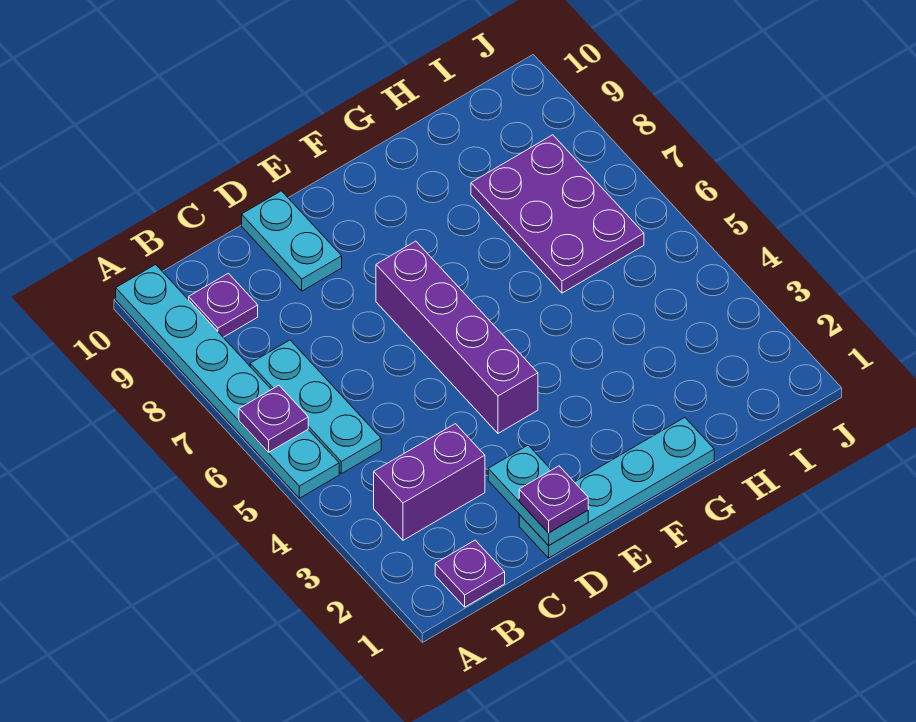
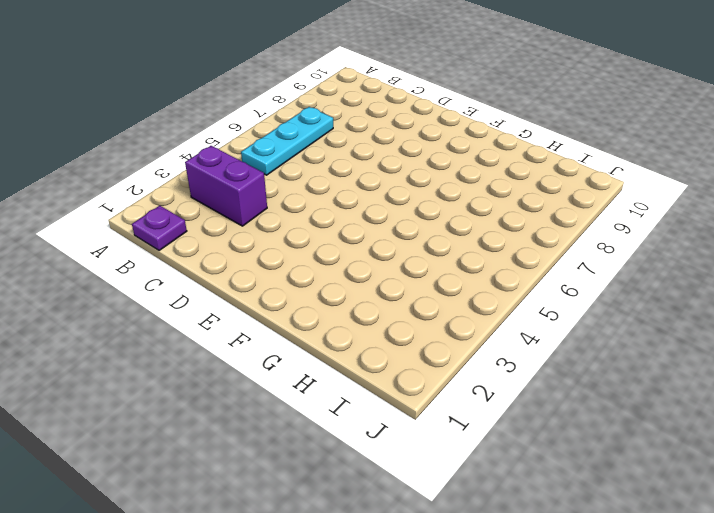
none -> cyan 1x6 plate [116,265,339,498]
none -> purple 1x1 plate [189,273,258,337]
none -> cyan 1x4 plate [519,418,714,558]

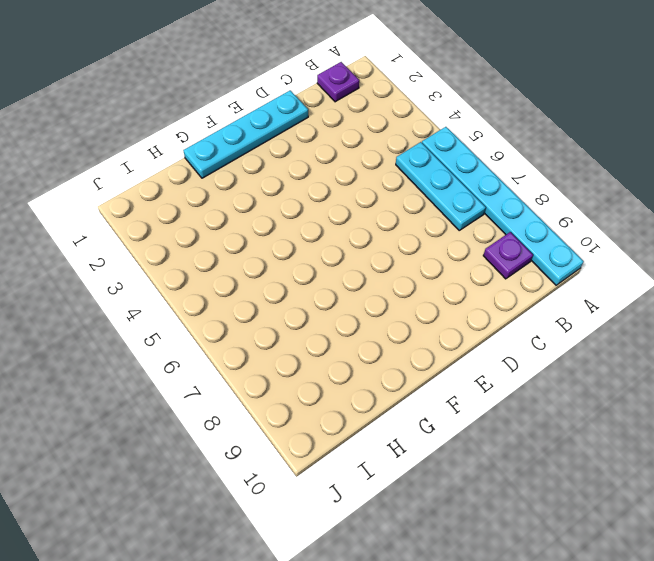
none -> purple 1x2 brick [374,424,485,540]
none -> cyan 1x2 plate [242,191,342,291]
none -> purple 1x4 brick [376,241,538,433]

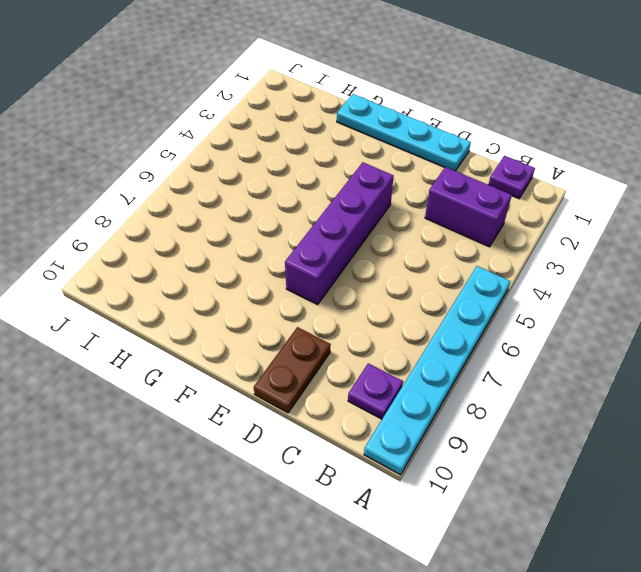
brown 1x2 plate [254,327,331,413] -> cyan 1x2 plate [242,191,342,291]
none -> cyan 1x3 plate [250,340,381,474]
none -> purple 2x3 plate [471,135,644,293]
none -> purple 1x1 plate [239,385,308,452]

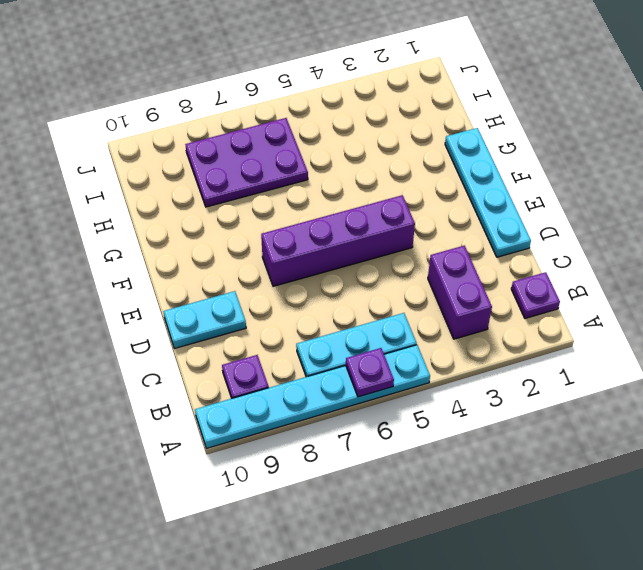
none -> cyan 1x2 plate [488,445,588,546]
none -> purple 1x1 plate [519,466,588,533]

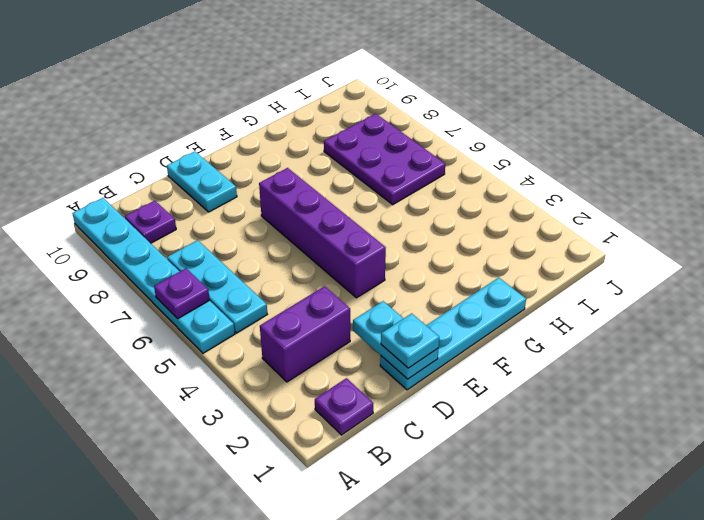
cyan 1x1 plate [381,314,439,368] -> purple 1x1 plate [519,466,588,533]

